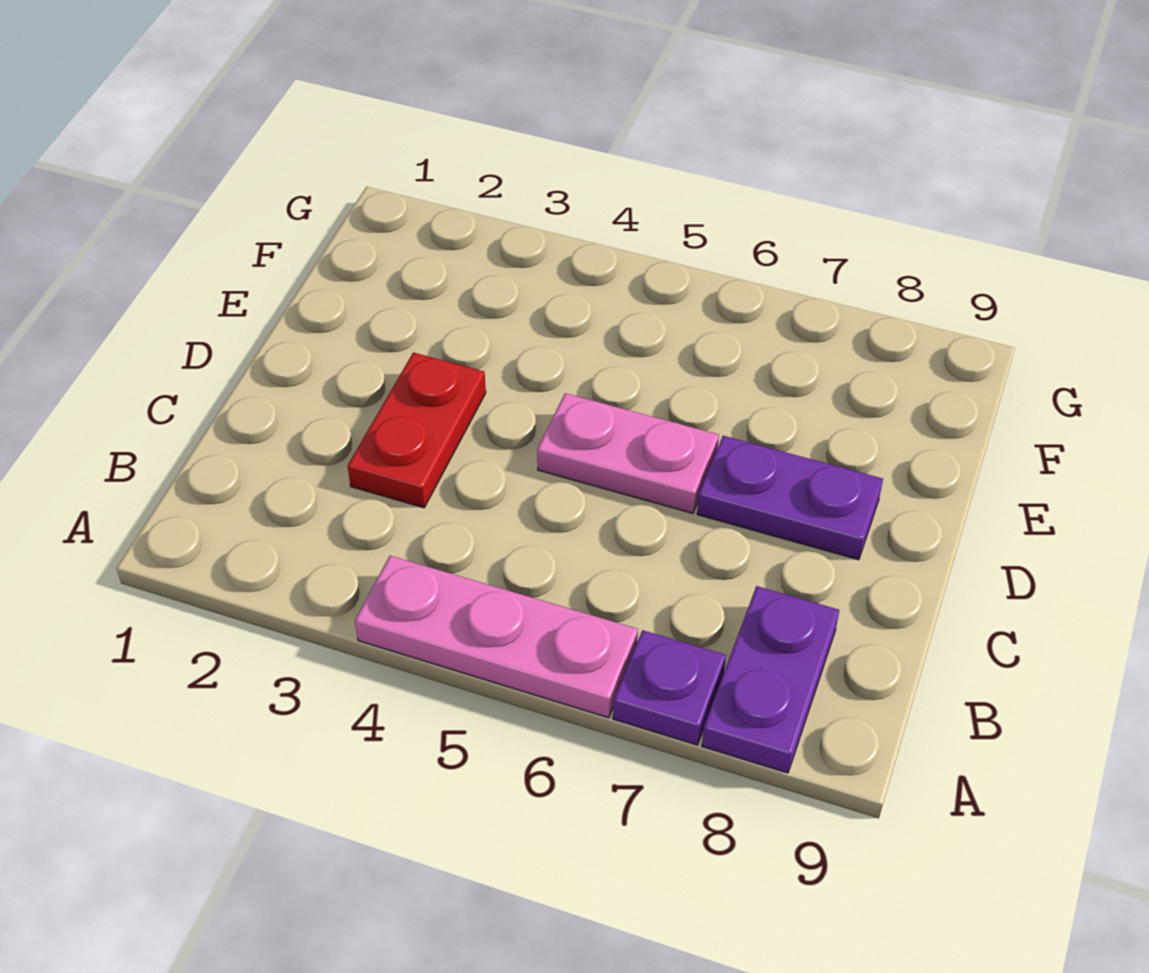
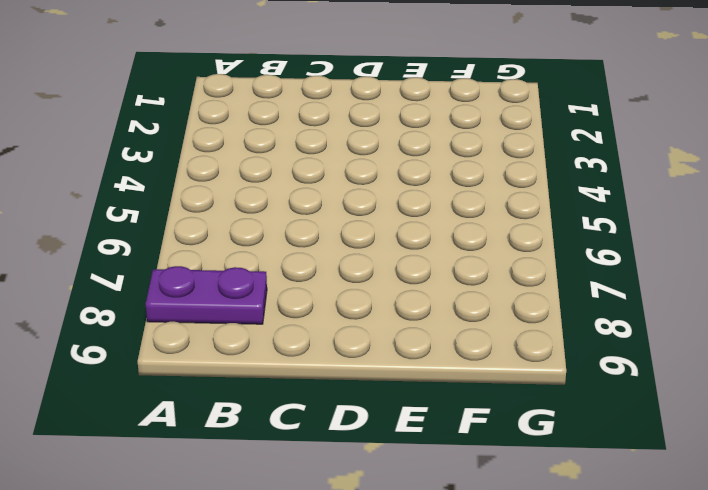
none -> pink 1x3 plate [355,556,638,718]
none -> purple 1x1 plate [613,630,726,745]

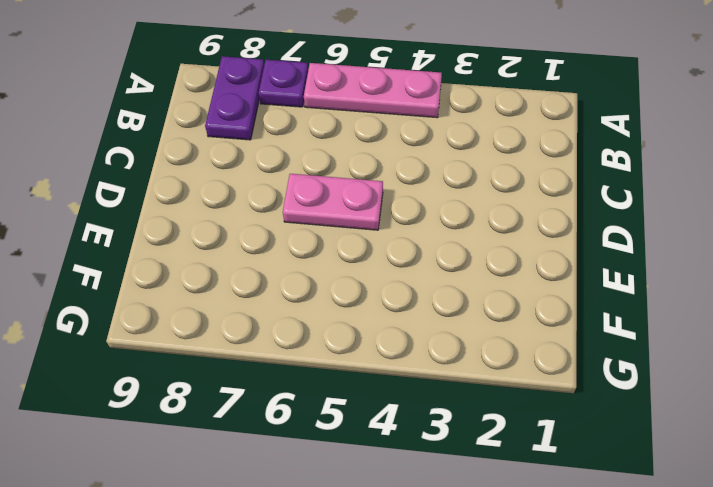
none -> red 1x2 plate [348,353,486,508]
none -> purple 1x2 plate [697,436,883,560]

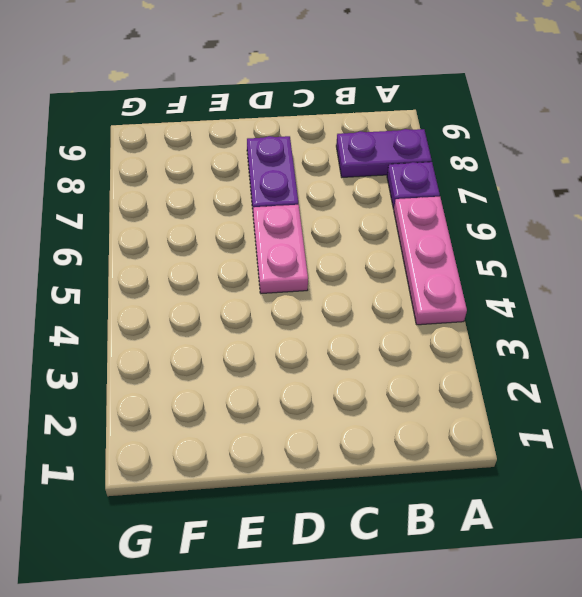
none -> red 1x2 plate [348,353,486,508]

